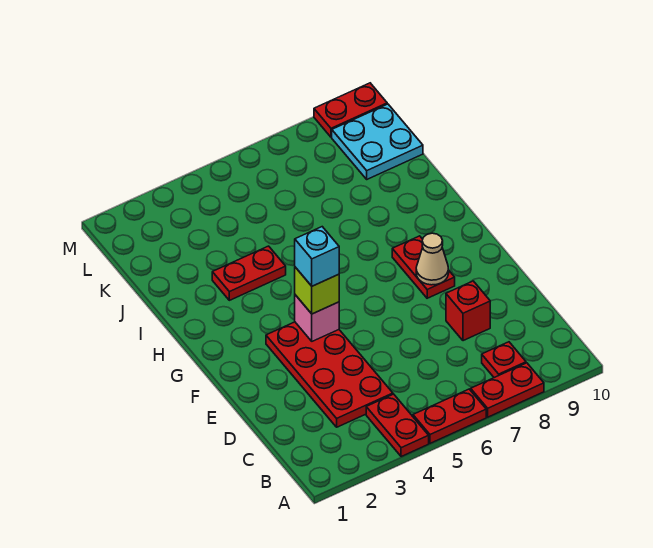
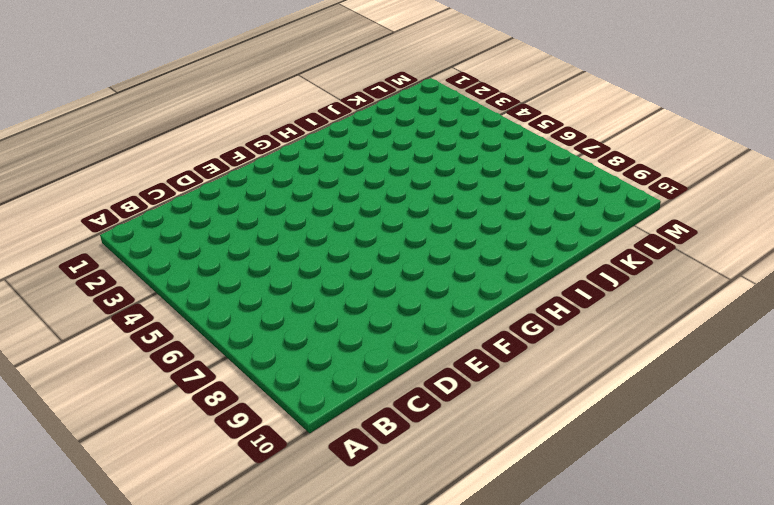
none -> red 1x2 plate [366,394,429,457]
none -> red 1x2 plate [413,389,486,443]
none -> red 1x2 plate [471,363,544,417]

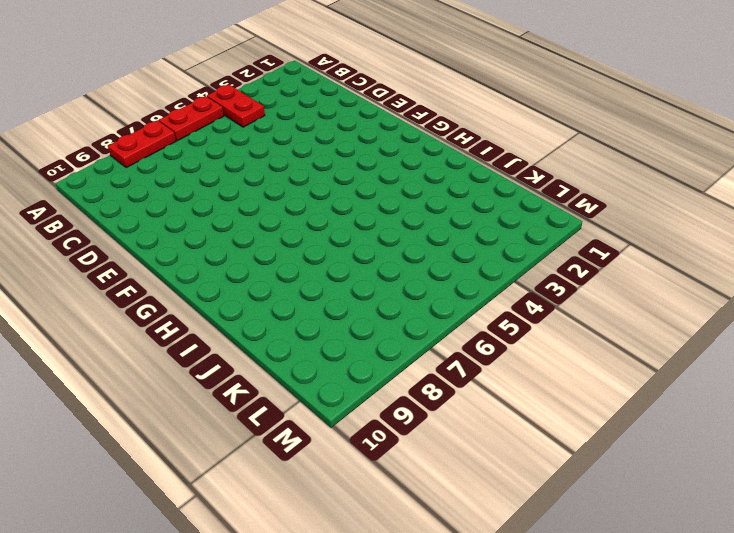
none -> red 1x1 plate [482,342,526,378]
none -> red 2x4 plate [266,322,393,427]
none -> red 1x1 brick [446,281,490,341]

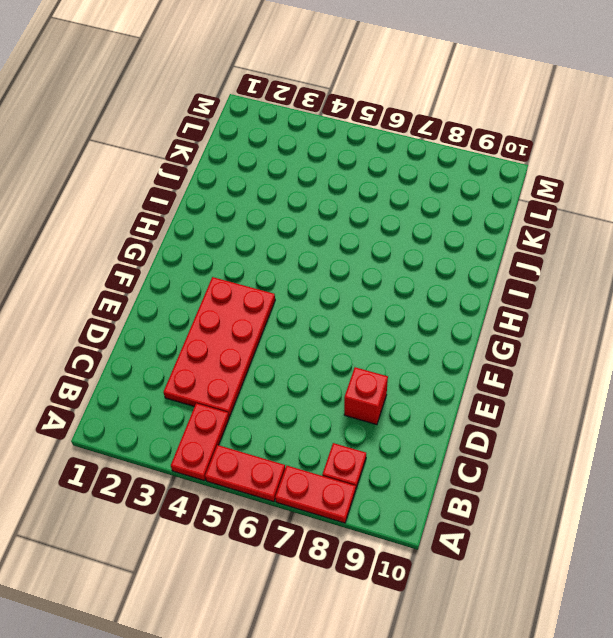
none -> red 1x2 plate [392,236,455,298]
none -> red 1x2 plate [212,246,286,300]
none -> cyan 2x2 plate [332,104,423,179]

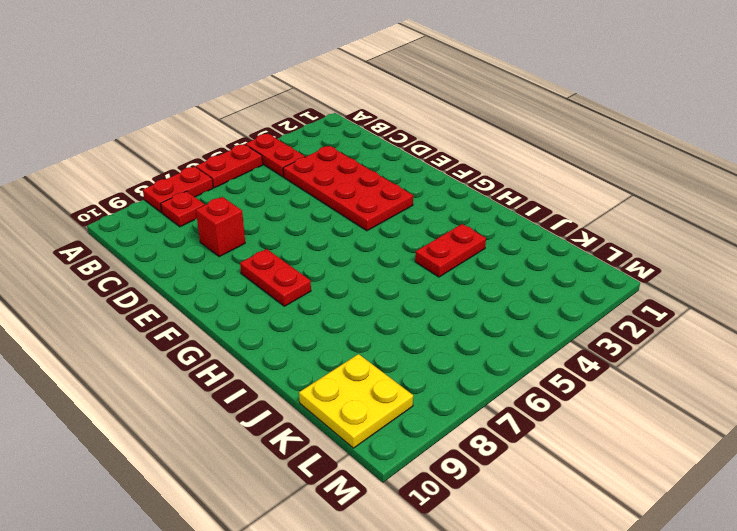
yellow 2x2 plate [299,354,413,448] -> cyan 2x2 plate [332,104,423,179]
none -> red 1x2 plate [314,83,387,137]
none -> pink 1x1 brick [295,295,339,341]
none -> tan 1x1 cone [416,233,449,285]

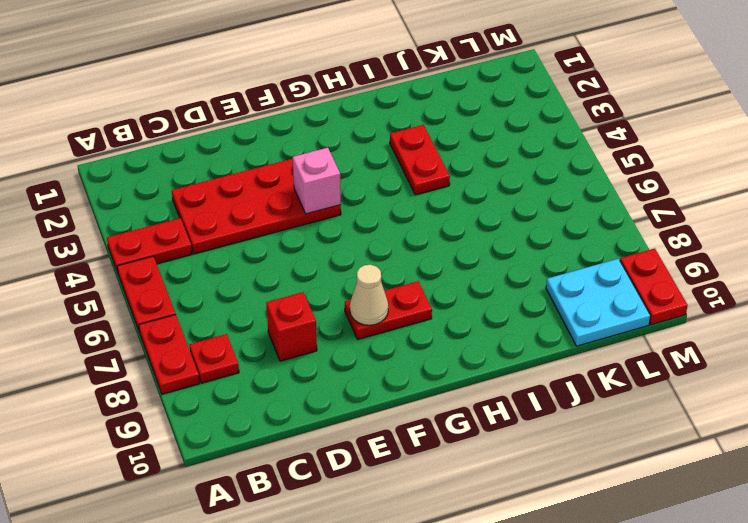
none -> lime 1x1 brick [295,267,339,314]
none -> cyan 1x1 brick [295,227,339,286]

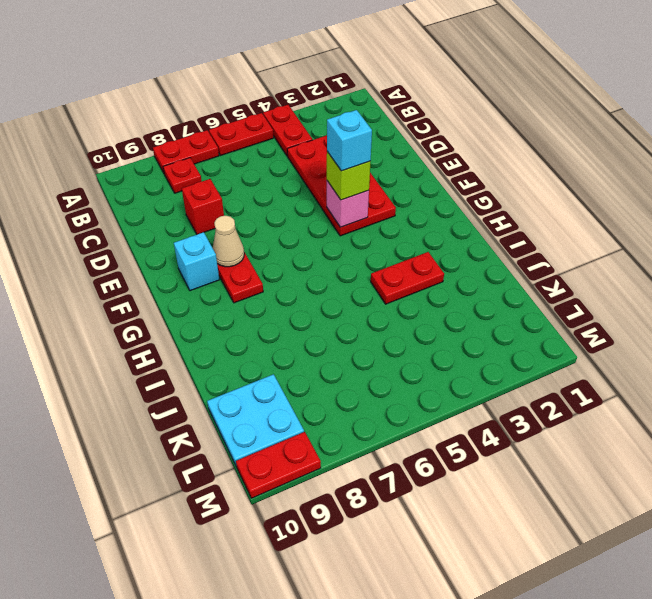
cyan 1x1 brick [174,232,219,291] -> none

